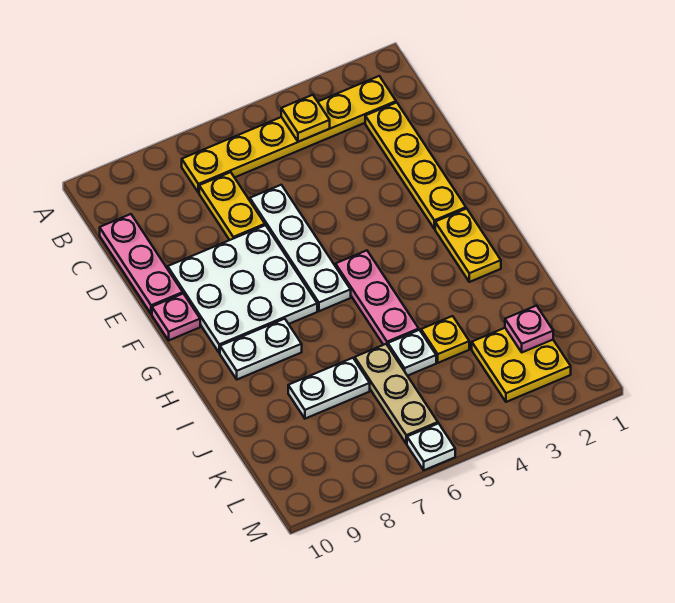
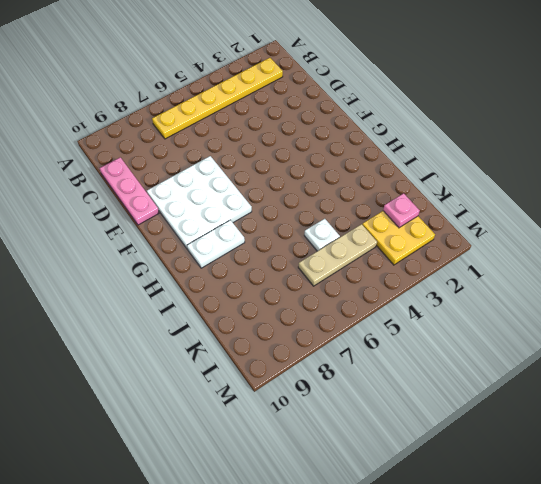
tan 1x3 plate [298,224,377,286] -> tan 1x3 plate turned to [355,344,438,444]
none -> yellow 1x4 plate [365,103,466,229]
none -> yellow 1x2 plate [199,172,265,240]
none -> white 1x4 plate [250,185,351,311]

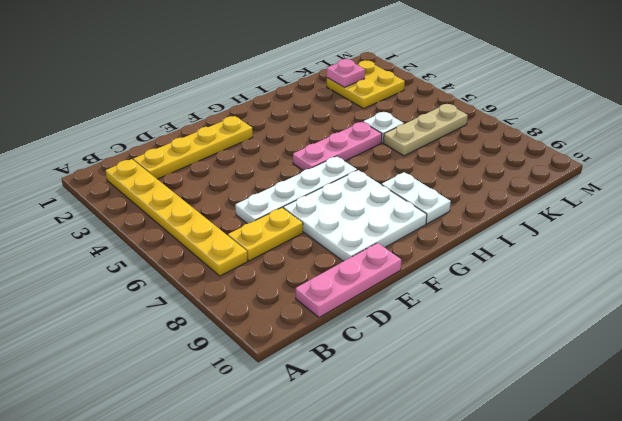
none -> pink 1x1 plate [152,294,200,340]
none -> yellow 1x2 plate [435,209,501,282]
none -> yellow 1x1 plate [421,316,469,363]

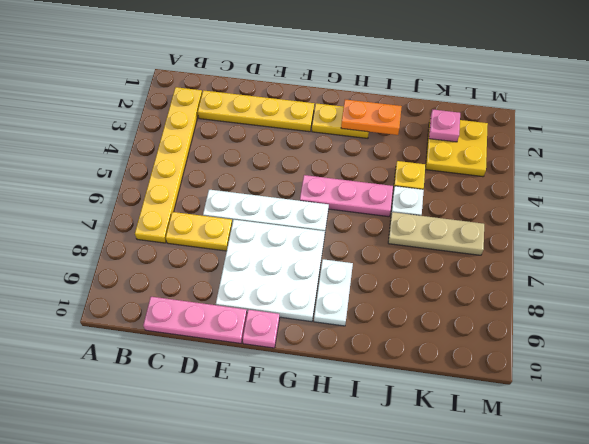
orange 1x2 plate [341,99,402,135] -> none
none -> white 1x2 plate [288,358,370,419]
none -> white 1x1 plate [407,423,455,470]
none -> yellow 1x1 plate [281,95,330,142]

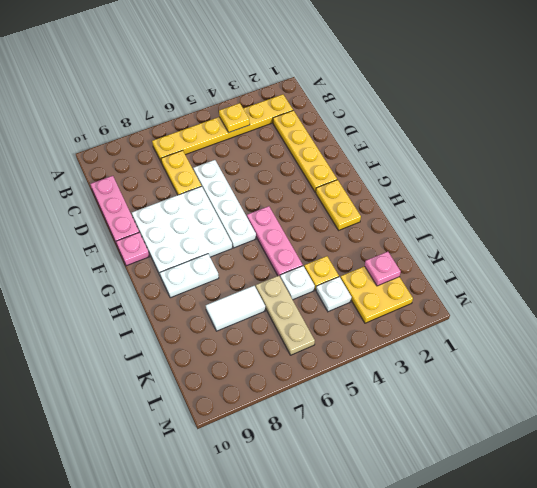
white 1x2 tile [206,286,265,331] -> white 1x2 plate [288,358,370,419]
white 1x1 plate [316,277,352,312] -> white 1x1 plate moved to [407,423,455,470]

